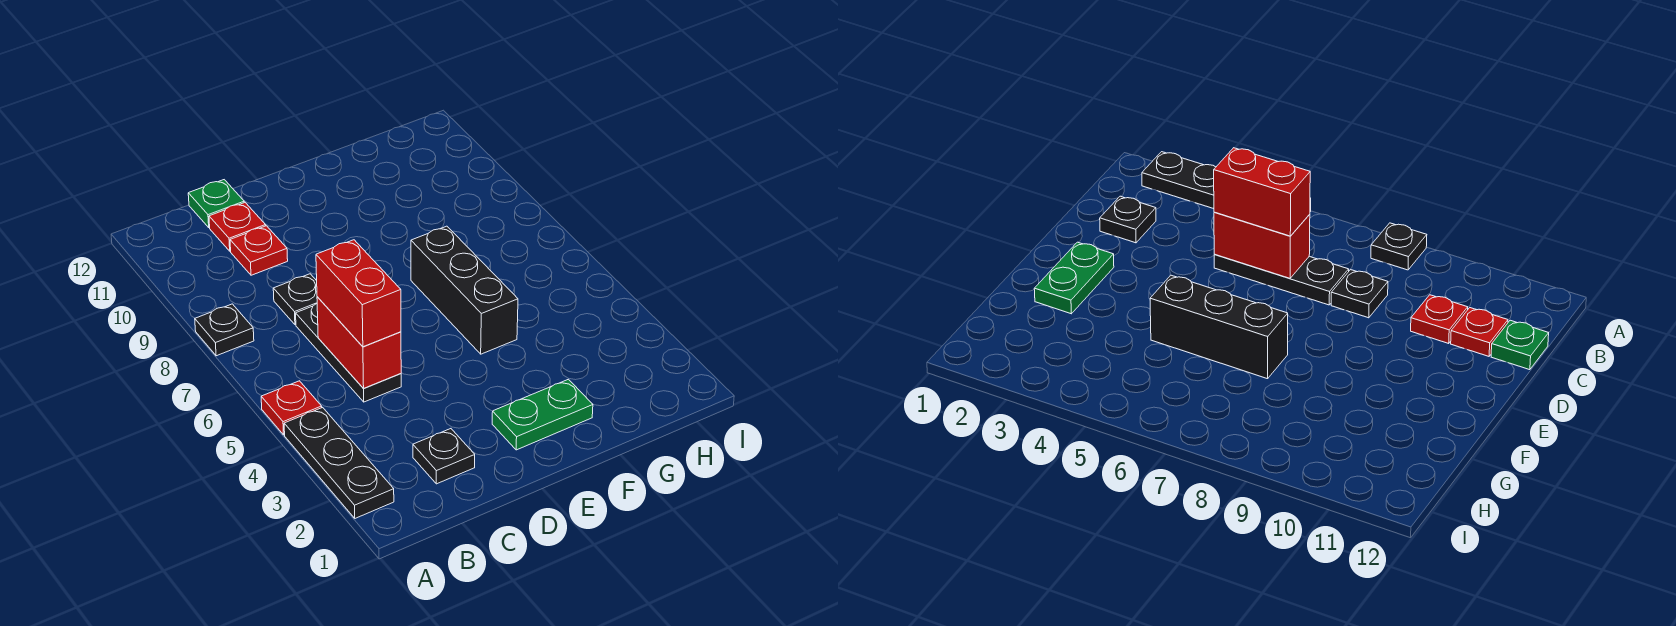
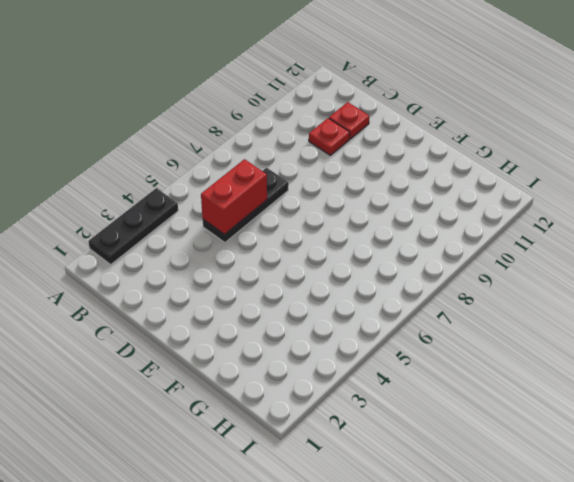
none -> red 1x1 plate [261,381,322,435]
none -> black 1x1 plate [195,304,254,356]
none -> black 1x1 plate [413,429,475,484]

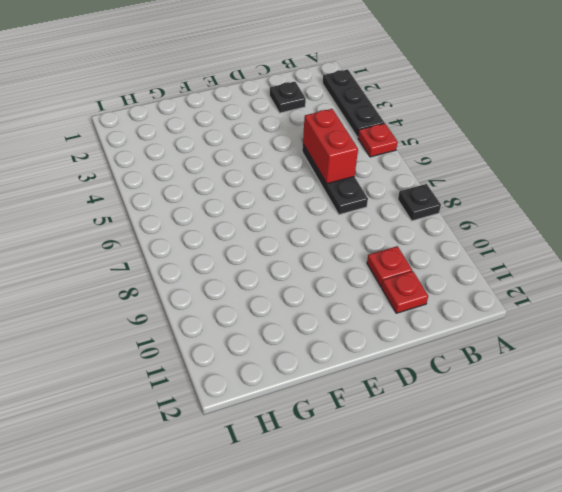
none -> black 1x1 plate [273,274,317,325]
none -> green 1x1 plate [188,180,244,228]
none -> green 1x2 plate [492,379,593,450]

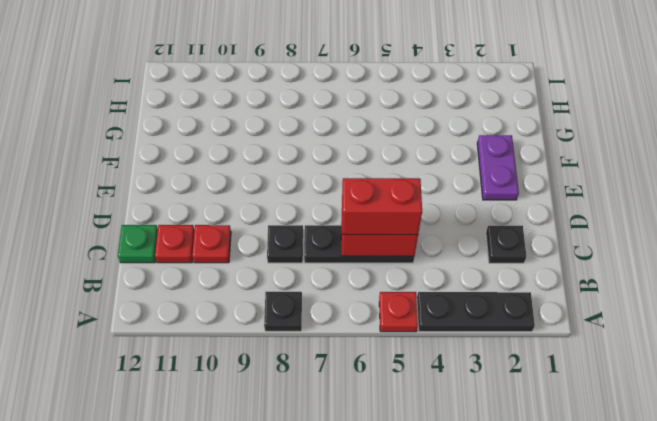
purple 1x2 plate [477,135,519,200] -> green 1x2 plate [492,379,593,450]
none -> black 1x3 brick [411,226,518,354]

